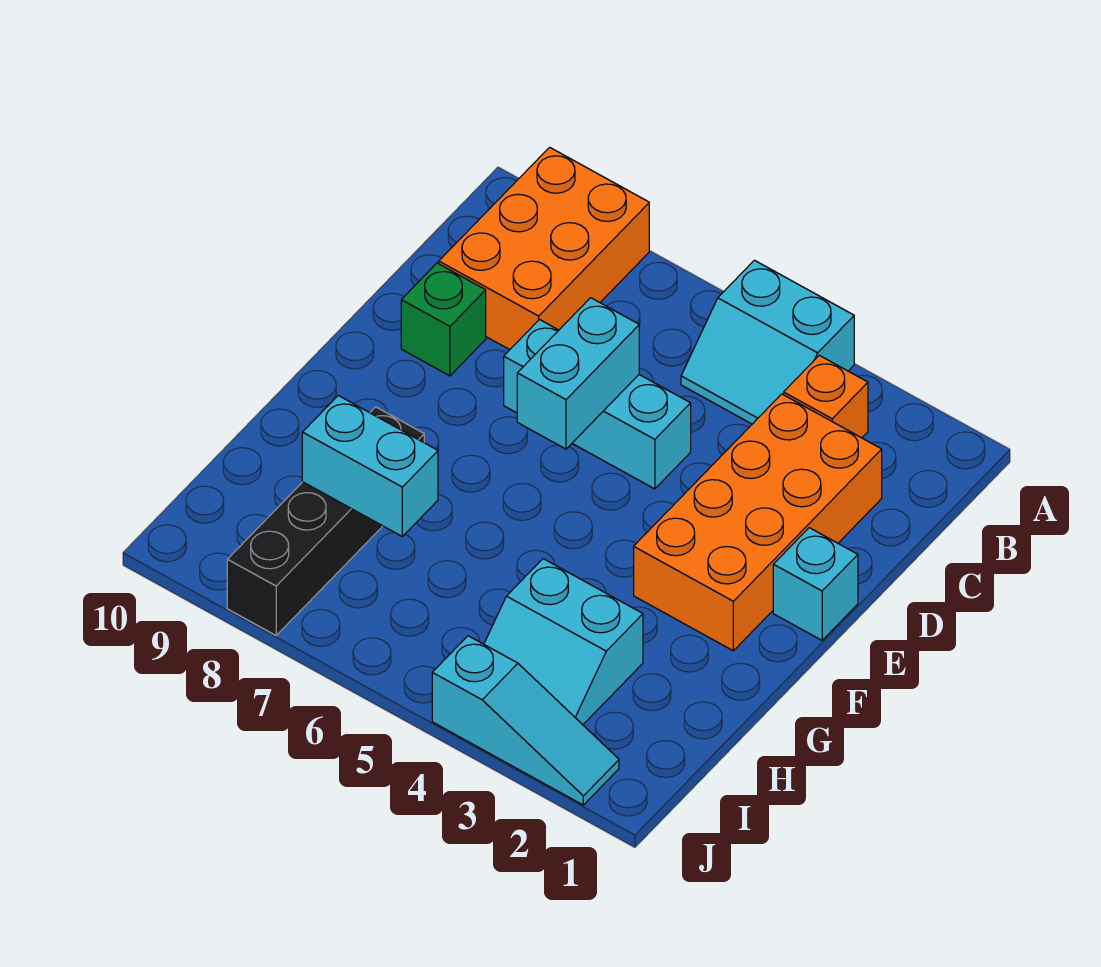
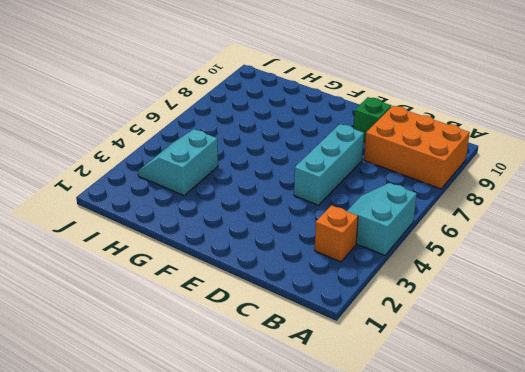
none -> orange 2x4 brick [634,394,882,651]
none -> cyan 1x1 brick [773,528,858,640]
none -> black 1x4 brick [227,407,424,635]

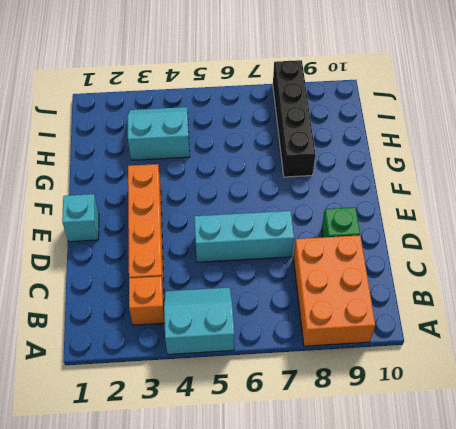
orange 1x4 brick [128,164,164,291] -> orange 2x4 brick [634,394,882,651]
none -> cyan 1x3 slope [432,636,619,805]
none -> cyan 1x2 brick [517,298,639,449]
none -> cyan 1x2 brick [302,396,438,536]

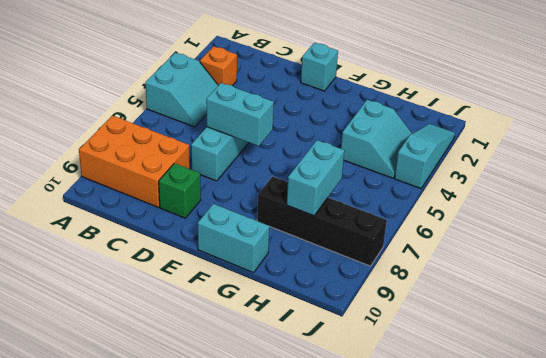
cyan 1x2 brick [198,204,269,273] -> none
none -> orange 2x4 brick [634,394,882,651]

